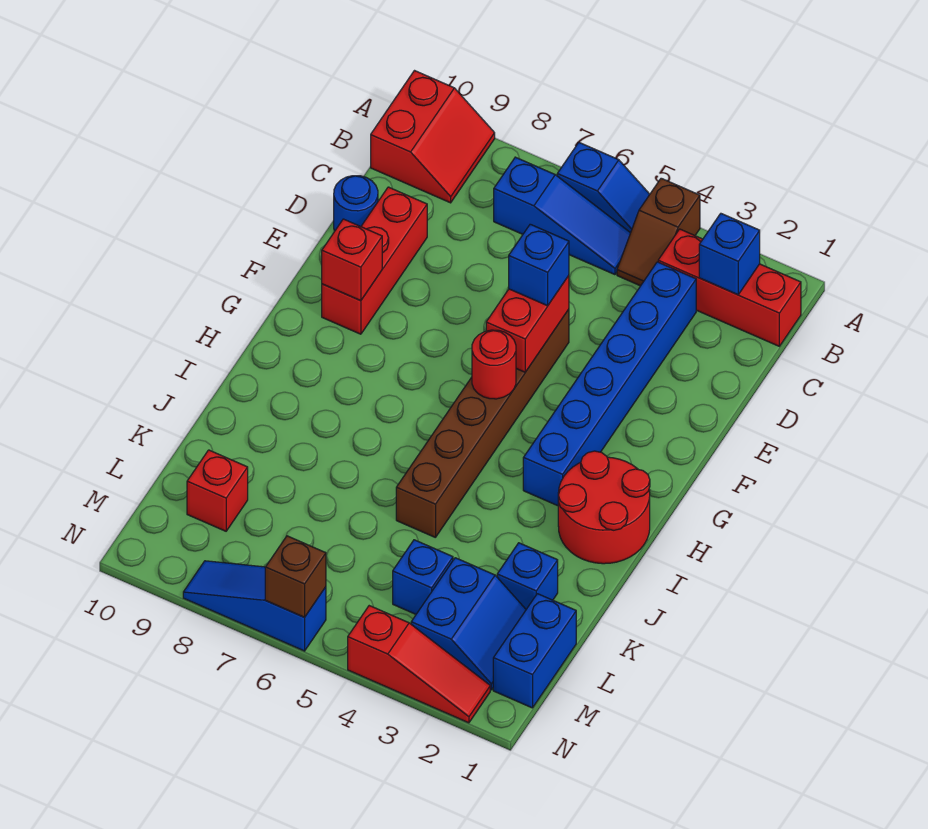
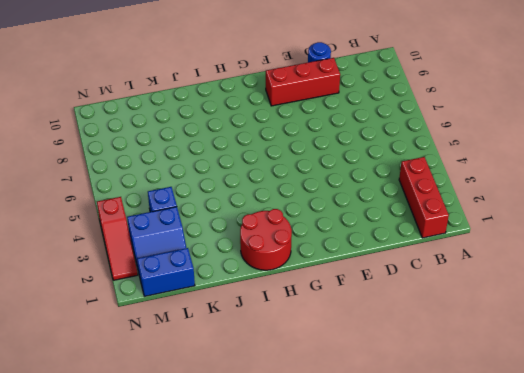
none -> brown 1x2 slope [617,178,700,286]
none -> blue 1x2 slope [557,143,650,233]
none -> red 2x2 slope [371,71,495,203]

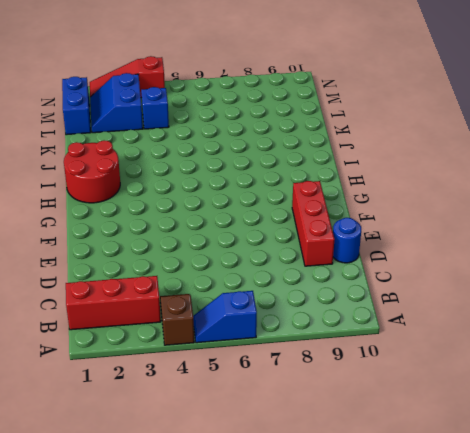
none -> red 2x2 slope [371,71,495,203]
none -> blue 1x3 slope [494,157,630,275]
none -> blue 1x6 brick [523,262,696,506]

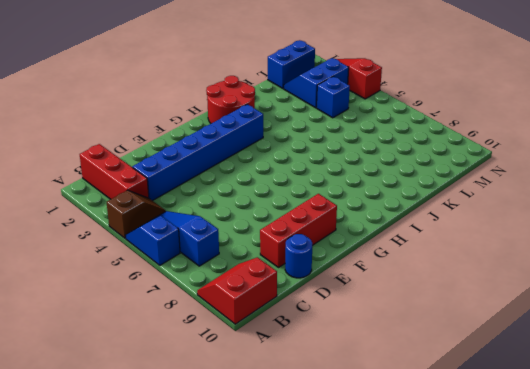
none -> brown 1x6 brick [396,309,569,538]
none -> blue 1x1 brick [497,543,558,609]
none -> red 1x1 brick [187,450,248,531]

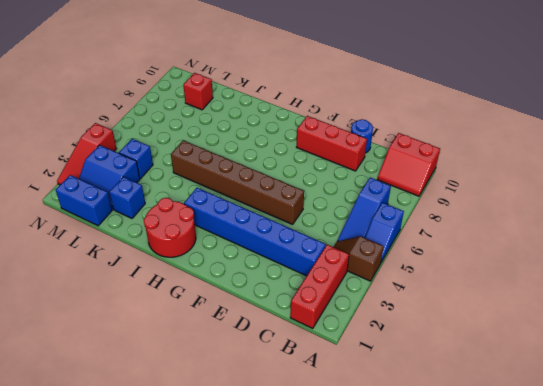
none -> blue 1x3 slope [183,561,326,651]
none -> blue 1x1 brick [699,214,760,295]
none -> red 1x2 brick [486,276,569,372]

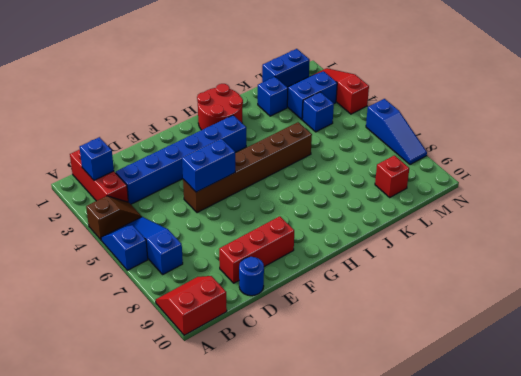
blue 1x2 brick [182,139,235,192] -> red 1x2 brick [486,276,569,372]
none -> red 1x1 brick [322,219,382,301]
none -> red 1x1 round brick [472,330,516,399]
none -> brown 1x1 brick [265,536,326,617]

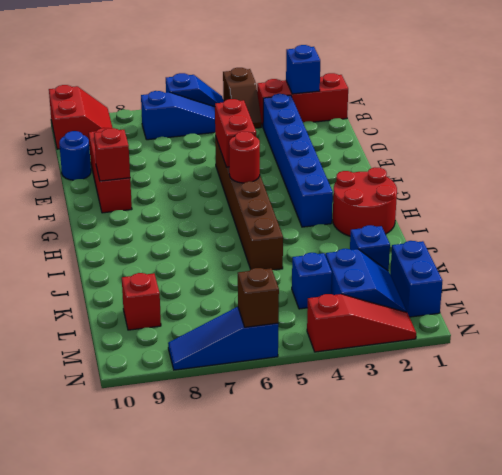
none -> blue 1x1 brick [509,224,569,306]

